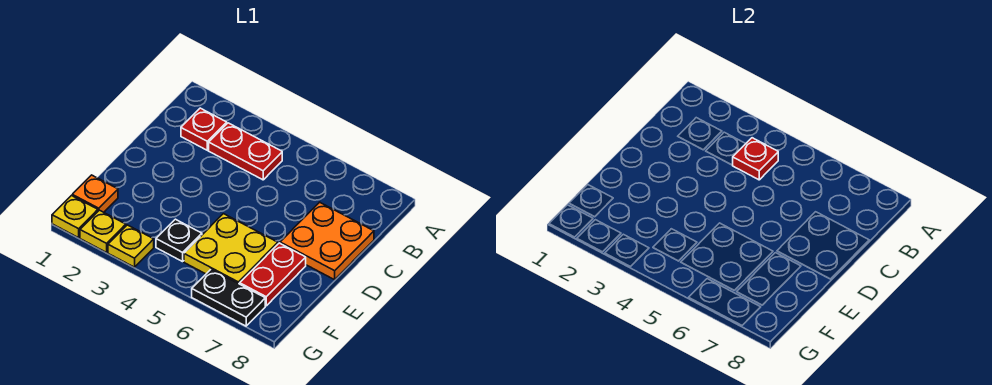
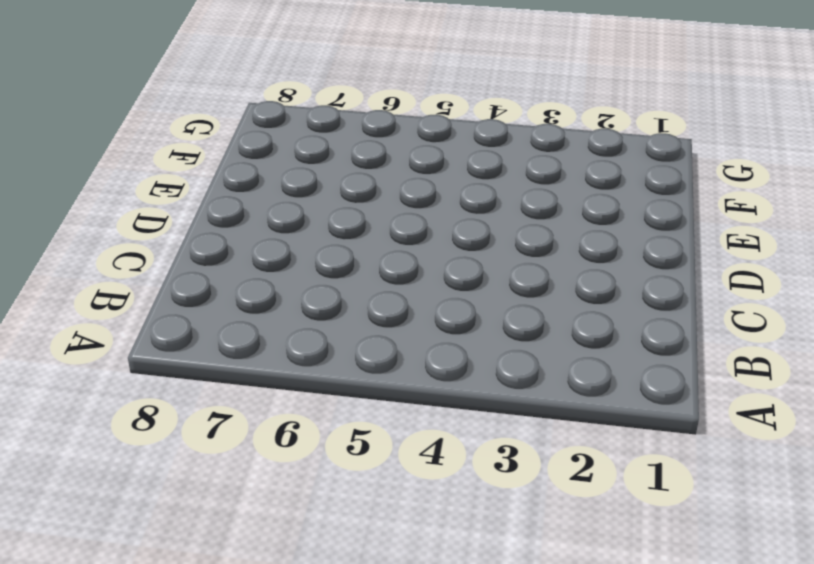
none -> red 1x1 plate [181,108,227,150]
none -> red 1x2 plate [209,123,282,180]
none -> orange 2x2 plate [280,202,374,280]

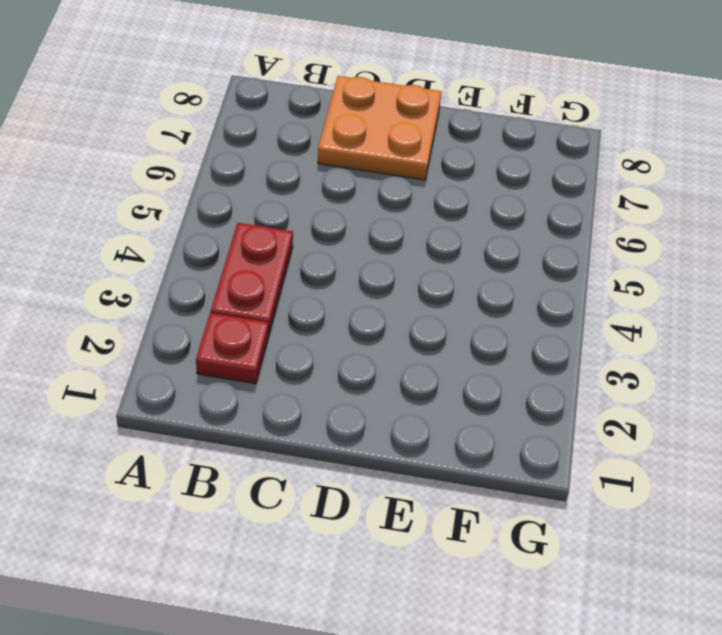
none -> yellow 2x2 plate [184,214,278,284]
none -> red 1x2 plate [240,243,306,306]
none -> orange 1x1 plate [72,175,118,212]

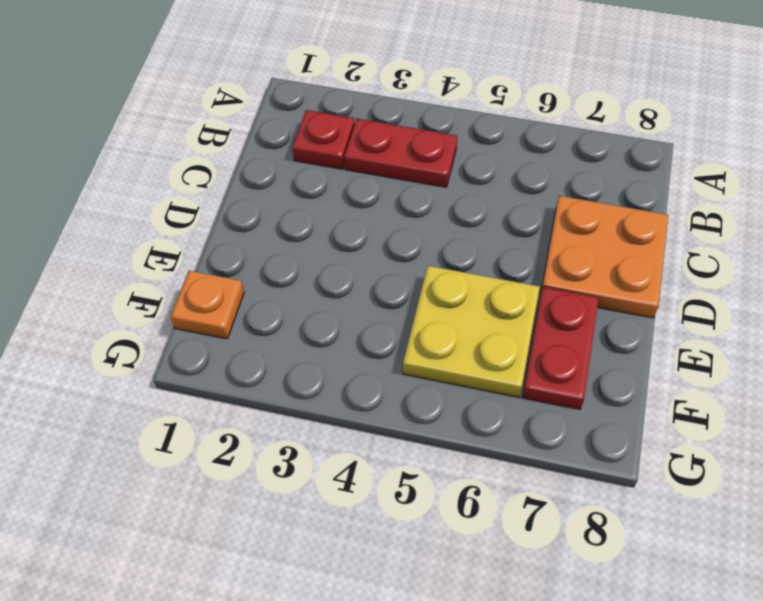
none -> black 1x1 plate [156,219,202,262]
none -> yellow 1x1 plate [52,196,98,238]
none -> yellow 1x1 plate [80,210,126,252]

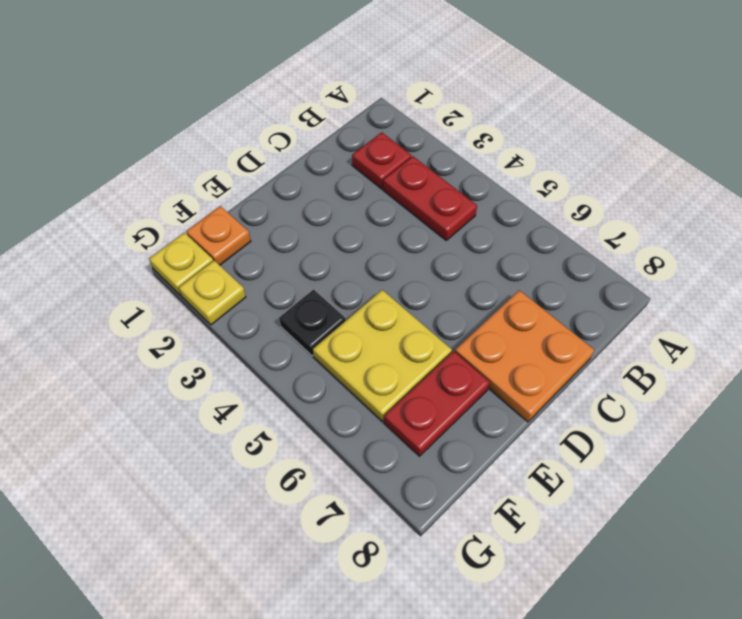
none -> yellow 1x1 plate [108,225,154,267]
none -> black 1x2 plate [192,269,265,326]
none -> red 1x1 plate [733,138,778,180]

